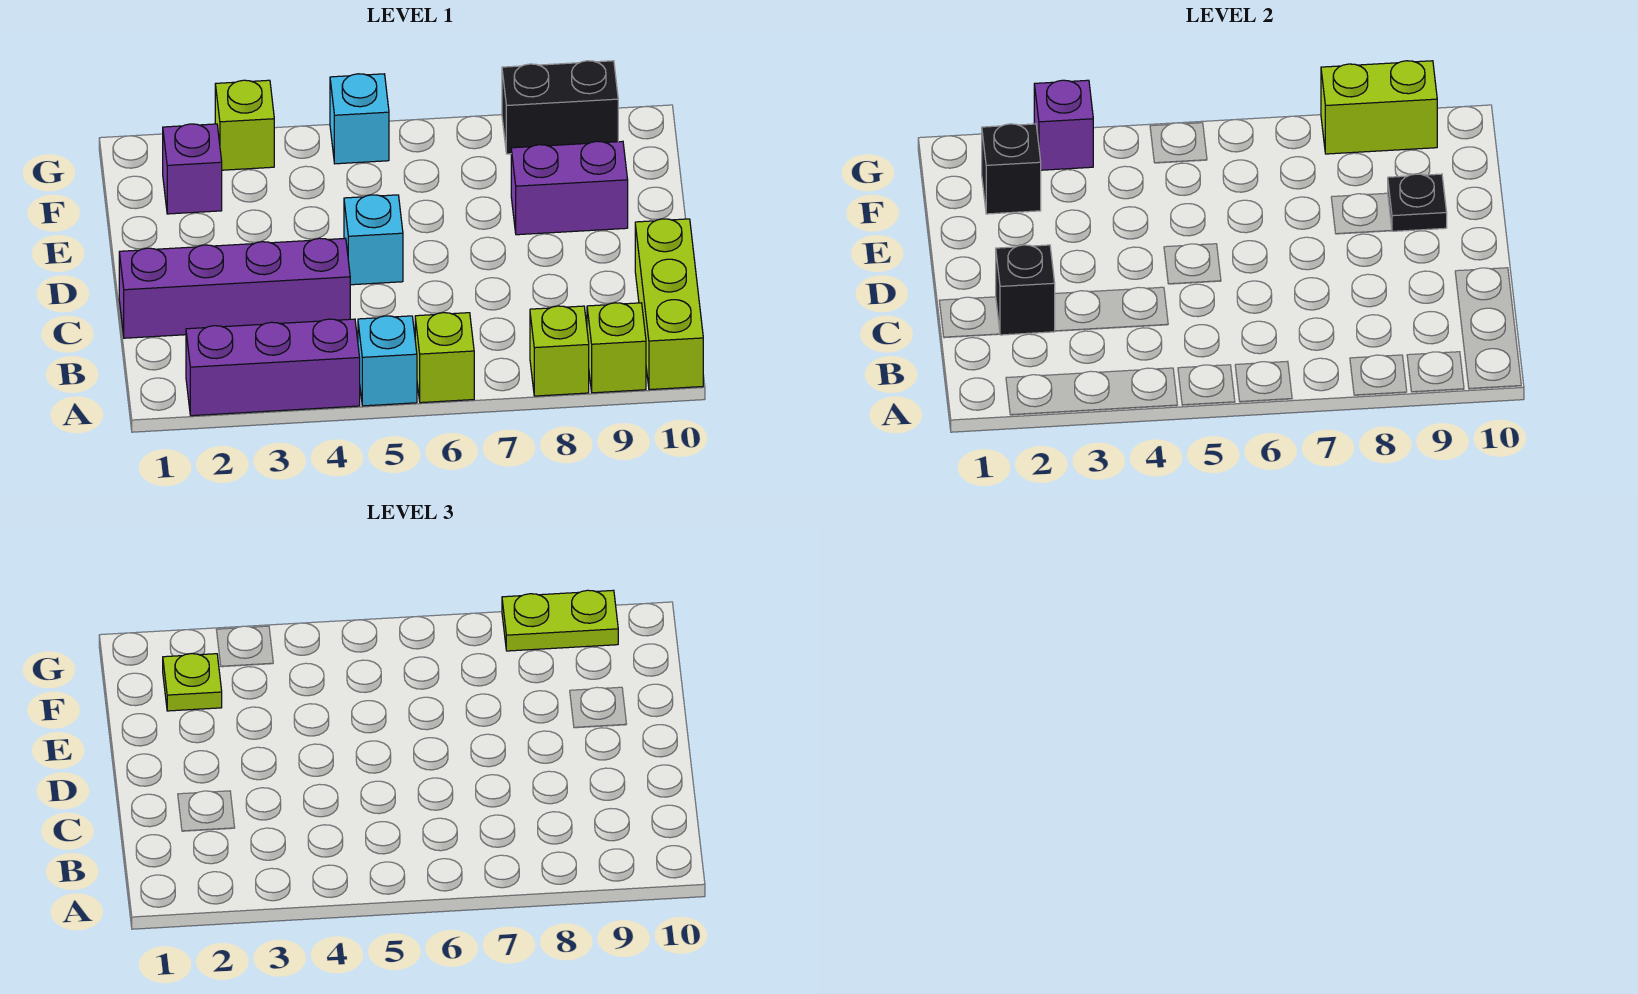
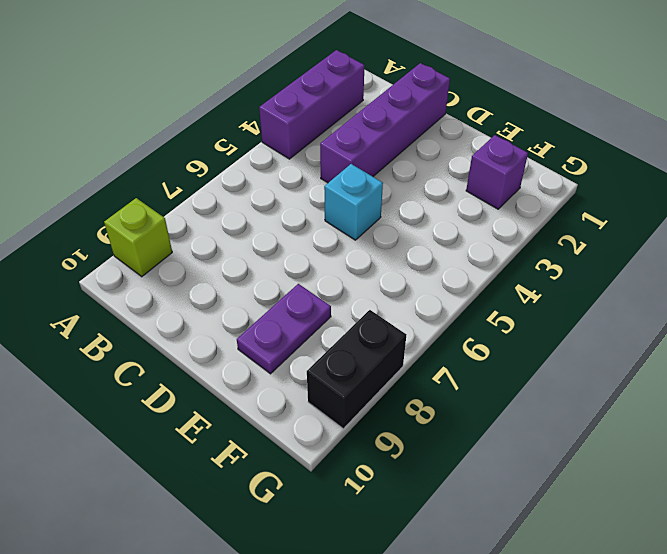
purple 1x2 plate [237,284,331,374] -> purple 1x2 brick [511,141,628,235]
none -> cyan 1x1 brick [358,316,417,406]
none -> lime 1x1 brick [415,313,474,403]
none -> lime 1x1 brick [530,306,589,396]

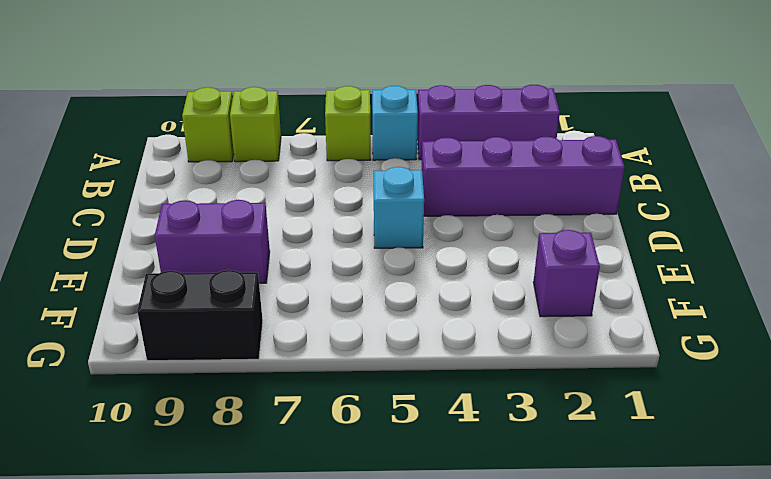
none -> lime 1x3 brick [635,219,703,390]
none -> lime 1x1 brick [215,80,274,170]
none -> cyan 1x1 brick [330,74,389,164]

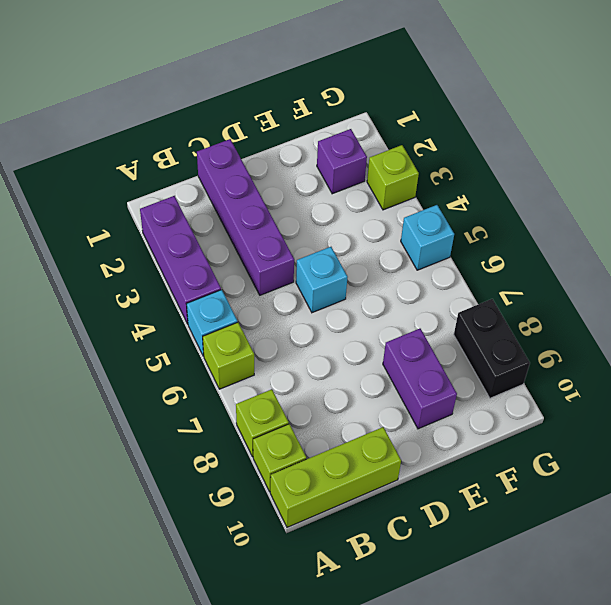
none -> black 1x1 brick [996,245,1055,335]
none -> black 1x1 plate [1388,174,1447,231]
none -> black 1x1 brick [982,124,1041,214]

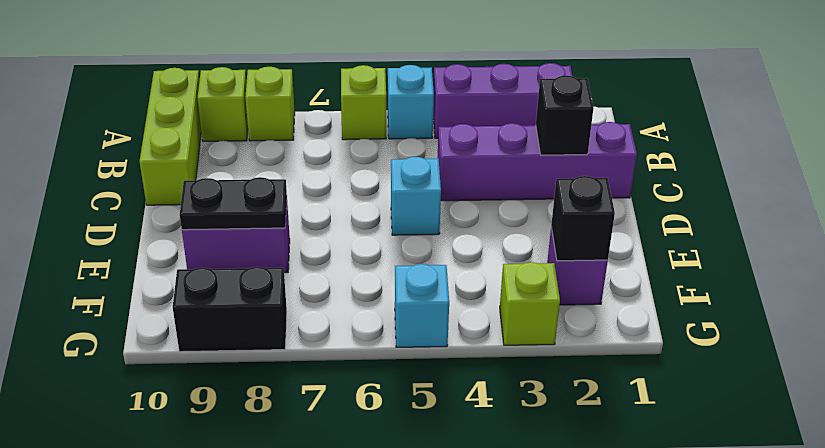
black 1x2 plate [180,177,287,230] -> black 1x1 plate [1388,174,1447,231]
none -> purple 1x1 brick [1034,80,1093,170]
none -> lime 1x2 brick [1321,61,1437,154]
none -> lime 1x1 plate [163,654,222,711]

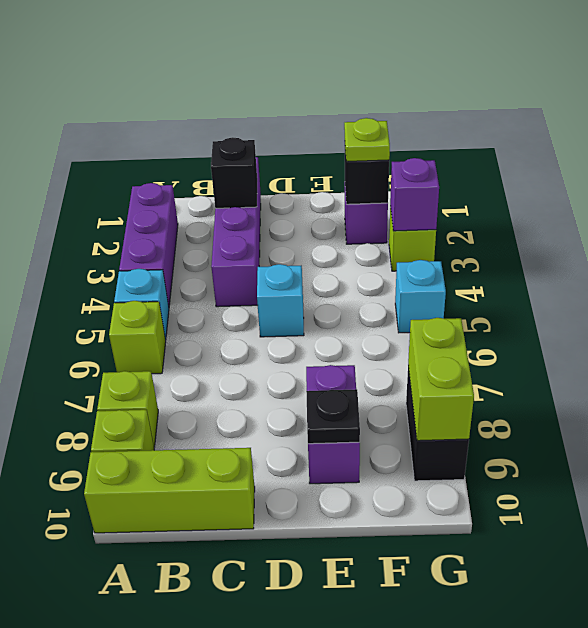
none -> lime 1x2 plate [502,590,618,651]

